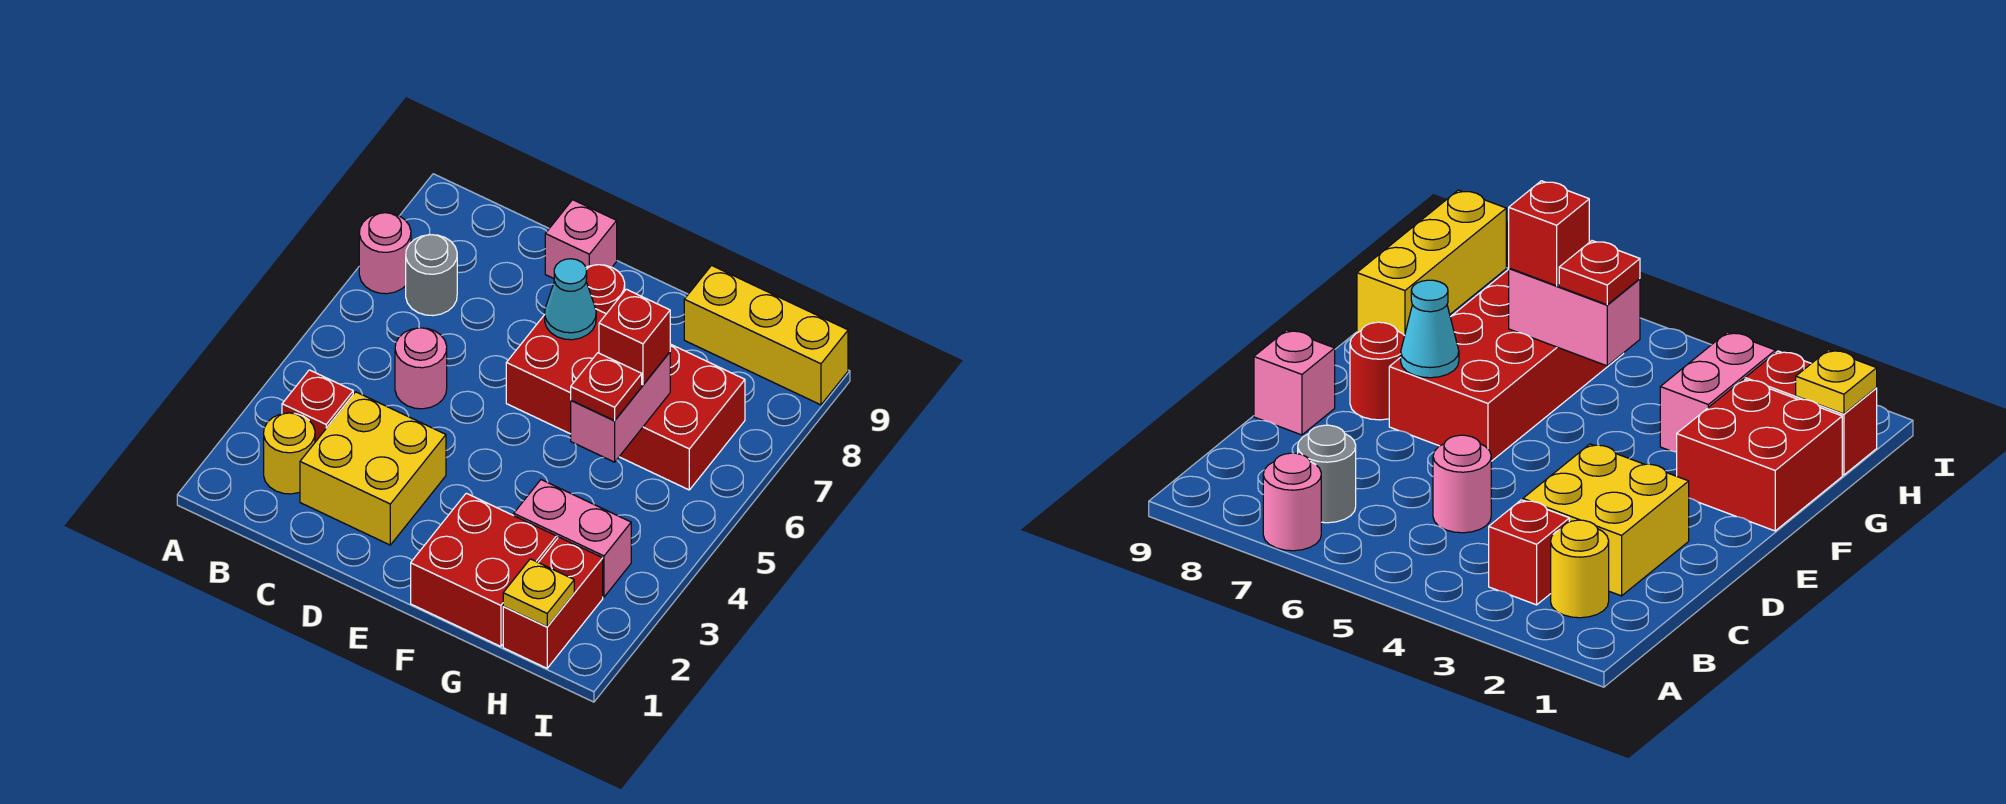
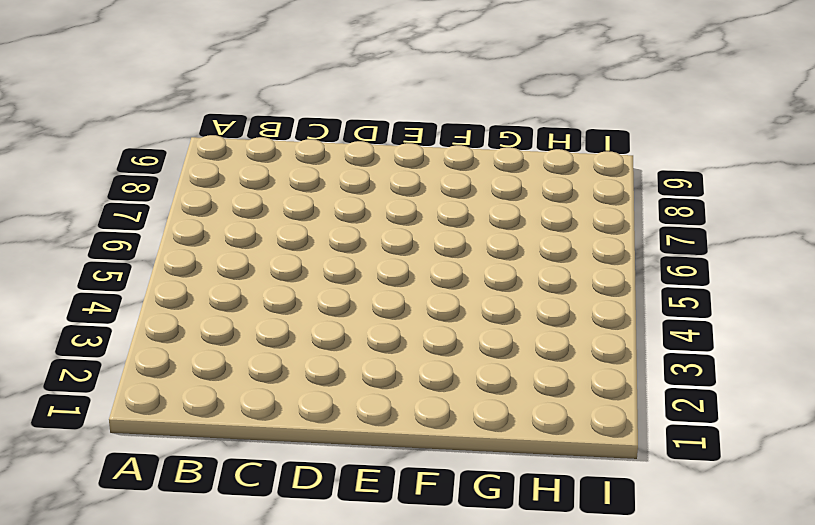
none -> pink 1x1 round brick [359,213,411,294]
none -> yellow 1x1 round brick [264,413,315,494]
none -> red 1x1 brick [282,370,353,442]

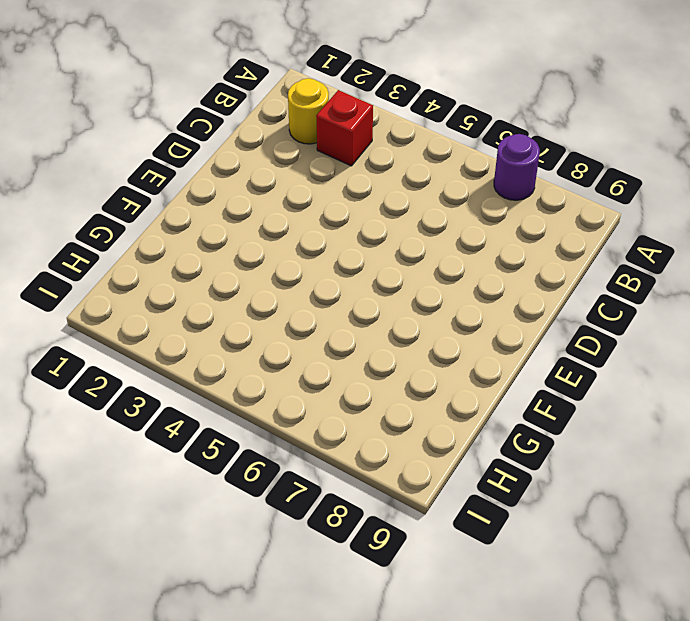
purple 1x1 round brick [494,134,540,200] -> pink 1x1 round brick [359,213,411,294]
none -> grey 1x1 round brick [406,235,457,316]
none -> yellow 2x2 brick [300,392,446,545]
none -> pink 1x1 round brick [395,328,447,409]

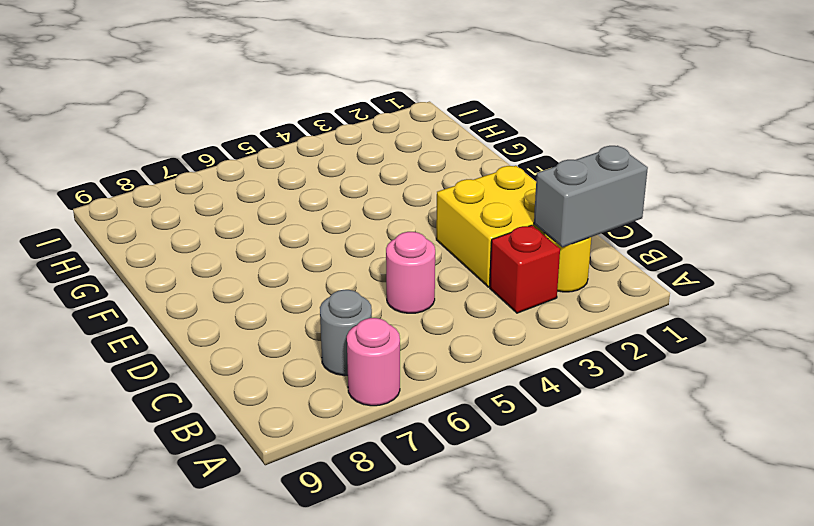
grey 1x2 brick [534,146,648,247] -> none
none -> pink 1x1 brick [545,200,617,279]
none -> red 2x4 brick [506,309,745,490]
none -> red 1x1 round brick [586,265,625,314]

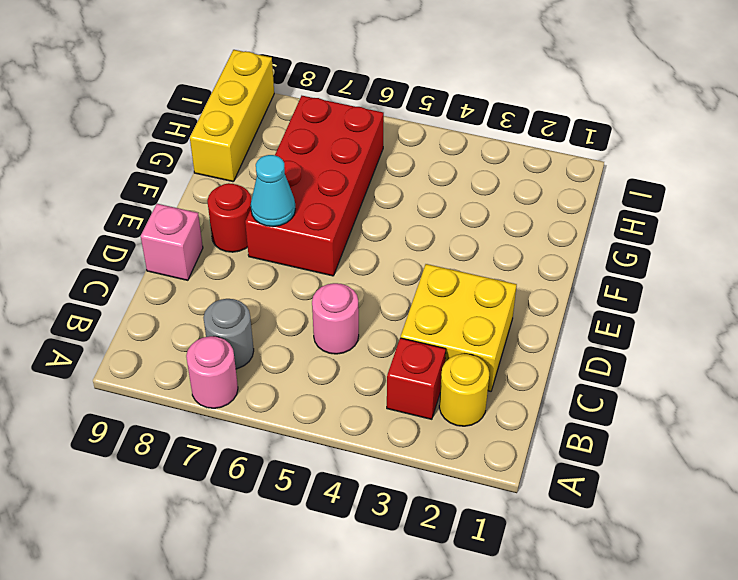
none -> red 2x2 brick [411,493,556,647]
none -> pink 1x2 brick [514,480,631,597]
none -> red 1x2 brick [503,537,603,668]

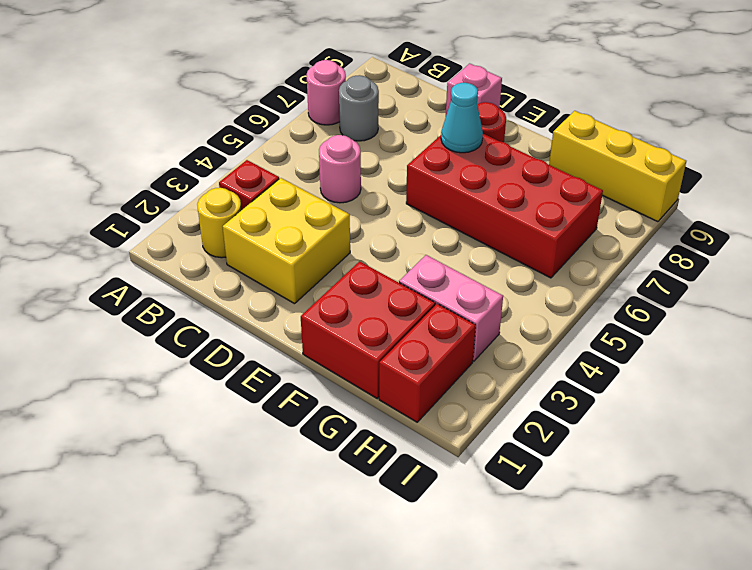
none -> pink 1x2 brick [571,352,670,462]
none -> yellow 1x1 plate [503,559,574,627]
none -> red 1x1 plate [571,353,642,421]

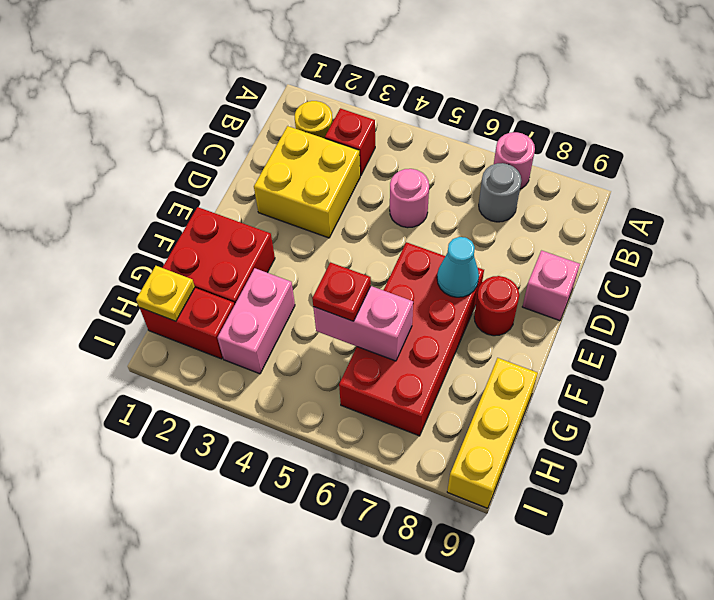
none -> red 1x1 brick [599,289,670,385]

